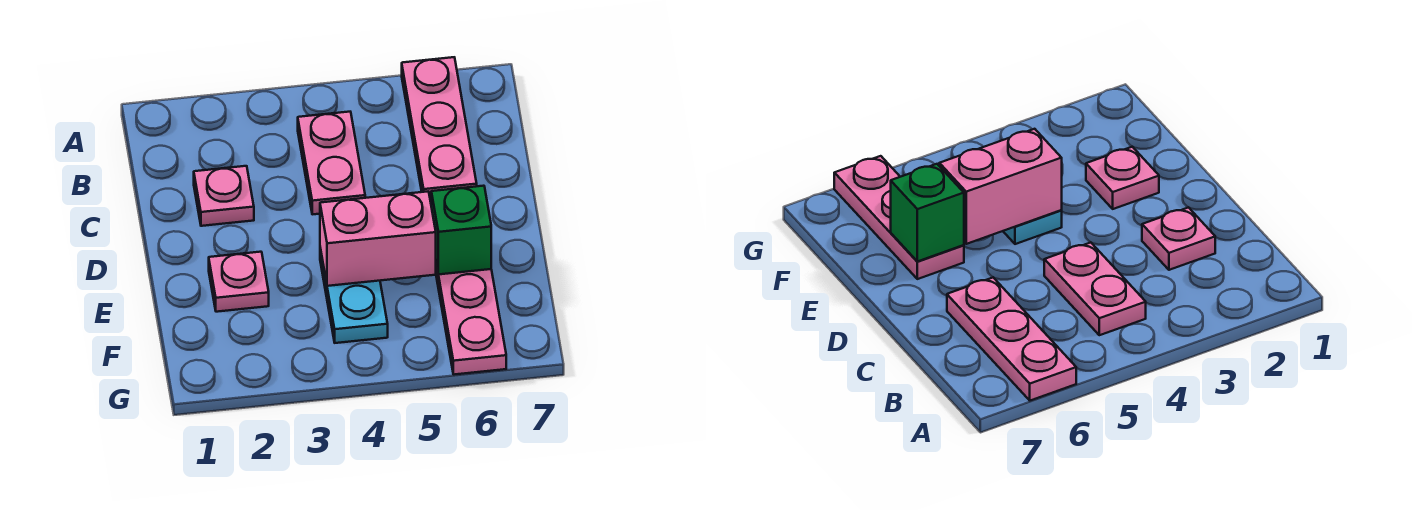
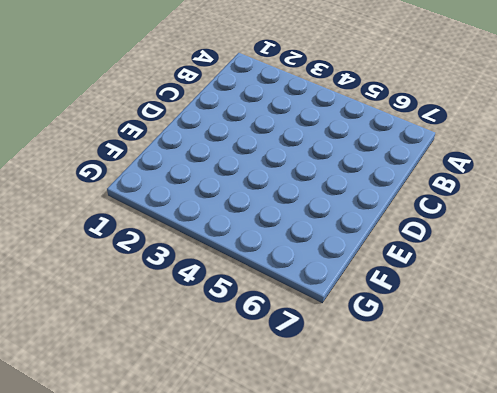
none -> pink 1x3 plate [402,57,477,202]
none -> pink 1x2 plate [298,112,365,214]

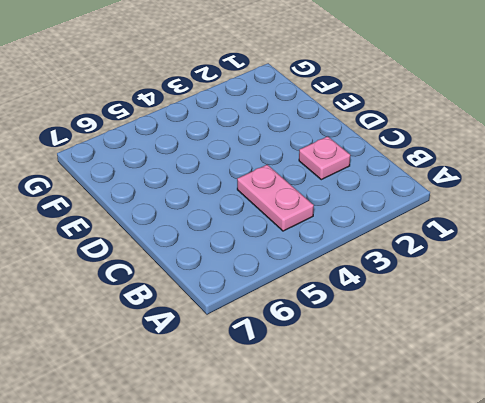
none -> pink 1x3 plate [402,57,477,202]
none -> pink 1x1 plate [209,252,269,312]

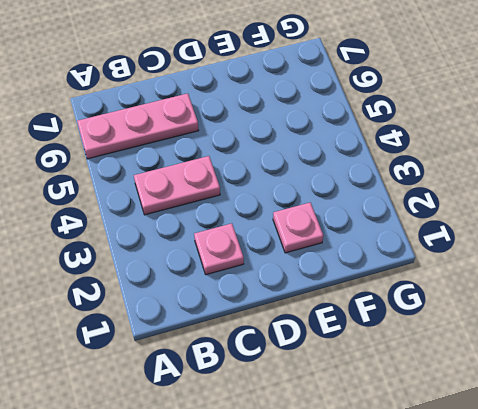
none -> cyan 1x2 plate [320,248,388,343]
none -> pink 1x3 plate [436,263,506,375]

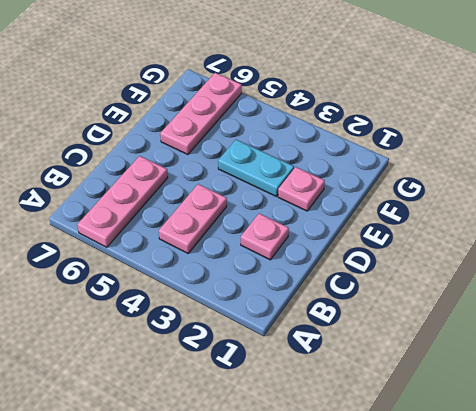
cyan 1x2 plate [218,140,294,197] -> cyan 1x2 plate turned to [320,248,388,343]
none -> pink 1x2 brick [320,192,436,286]
none -> green 1x1 brick [431,186,491,275]

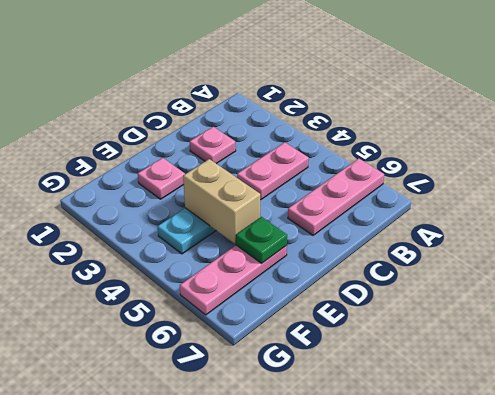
tan 1x2 brick [183,159,260,244] -> pink 1x2 brick [320,192,436,286]
green 1x1 plate [236,217,287,263] -> green 1x1 brick [431,186,491,275]

